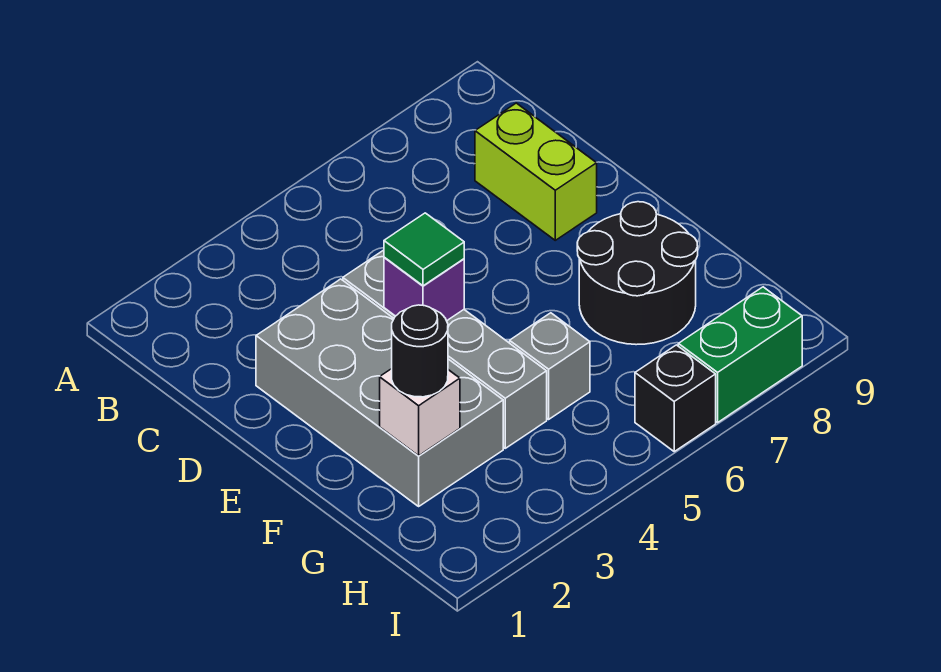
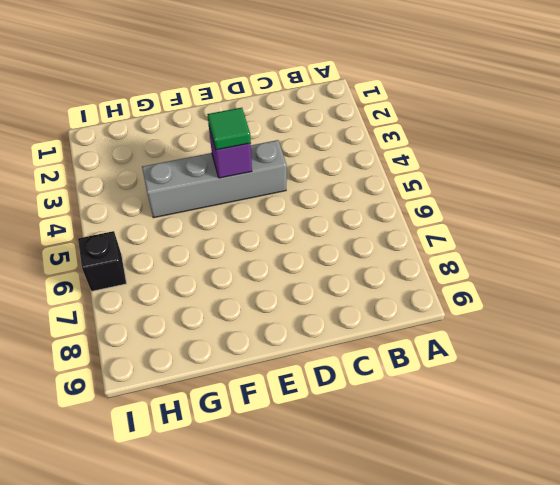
none -> lime 1x2 brick [475,103,597,240]
none -> grey 2x4 brick [256,279,503,506]

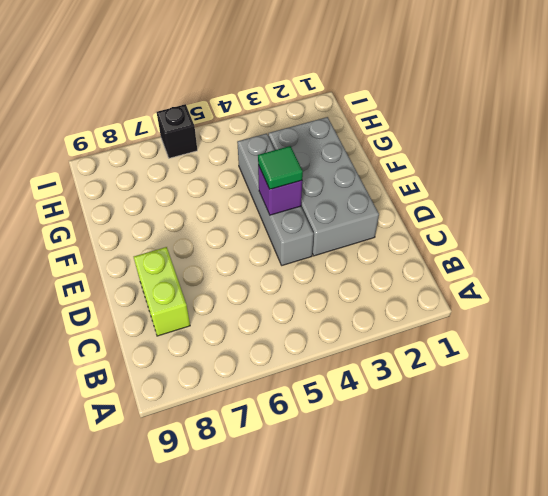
none -> black 2x2 round brick [577,202,698,345]
none -> grey 1x1 brick [510,313,590,419]

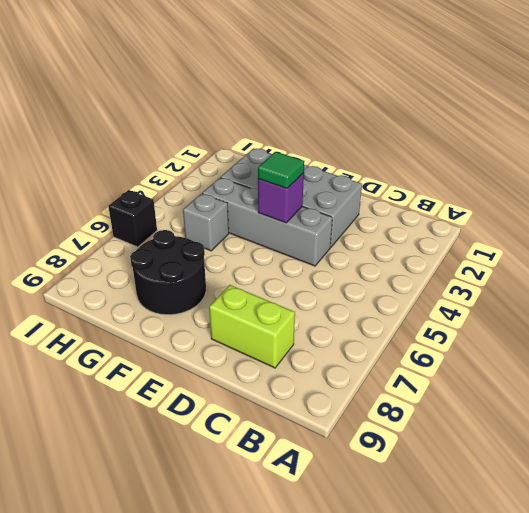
none -> green 1x2 brick [678,287,802,423]
none -> white 1x1 brick [380,369,460,456]

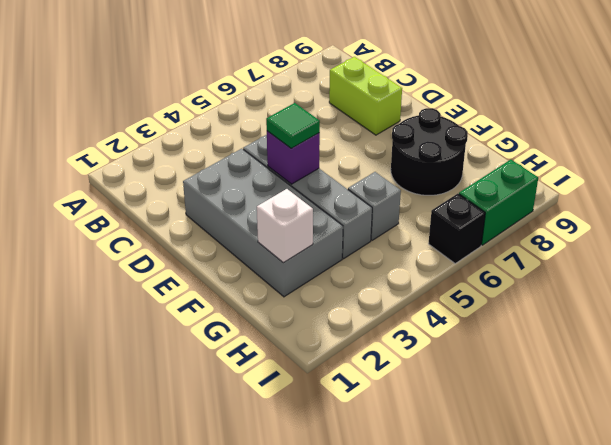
none -> black 1x1 round brick [392,305,448,397]

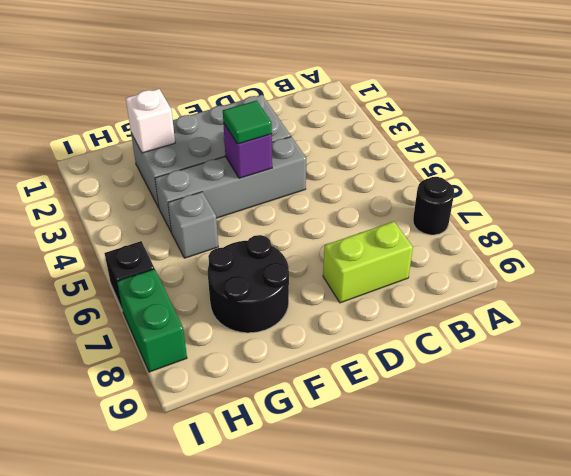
black 1x1 round brick [413,177,454,235] -> black 1x1 round brick moved to [392,305,448,397]

